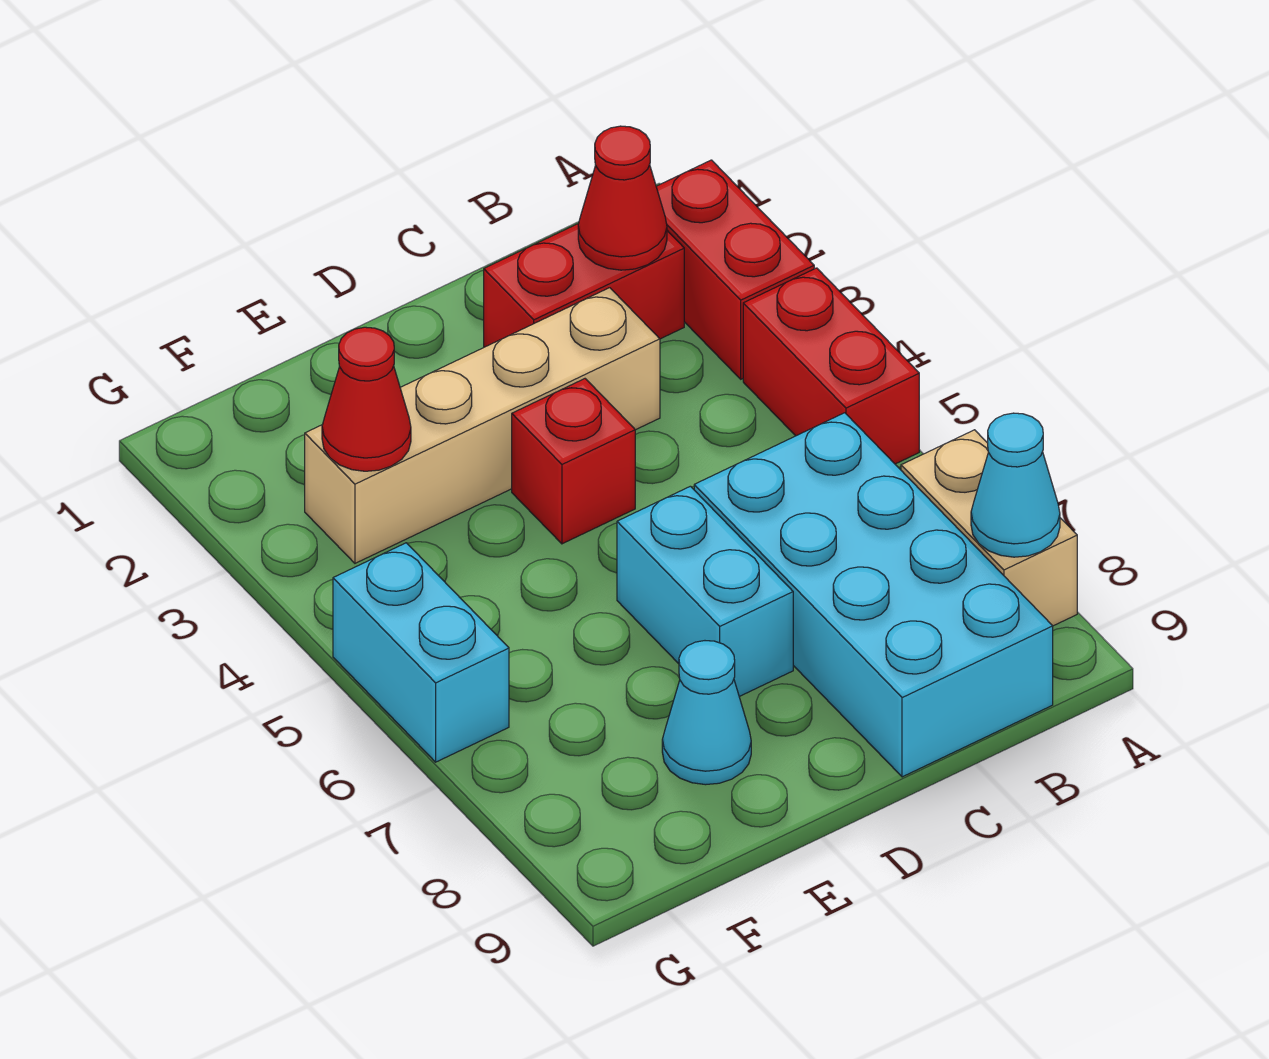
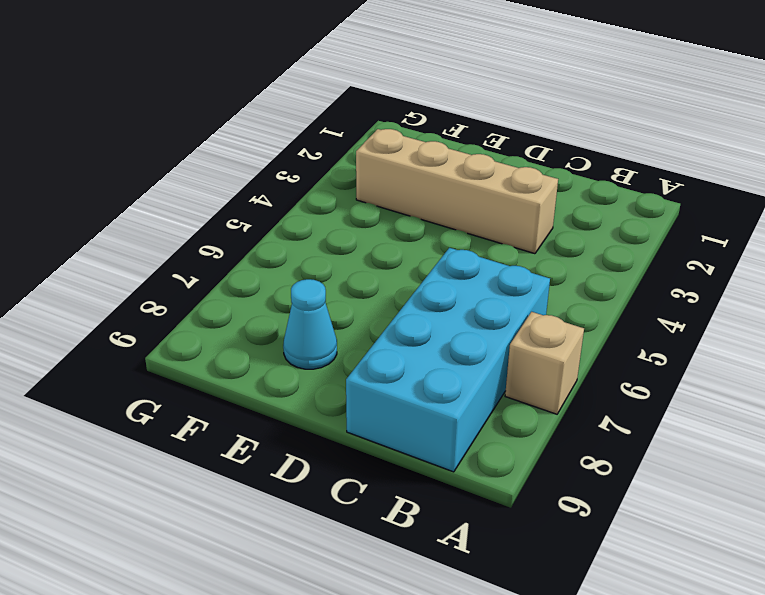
tan 1x1 brick [505,312,584,414] -> tan 1x2 brick [901,430,1077,626]
none -> red 1x2 brick [656,160,814,379]
none -> red 1x2 brick [743,268,919,464]
none -> red 1x2 brick [484,224,684,347]

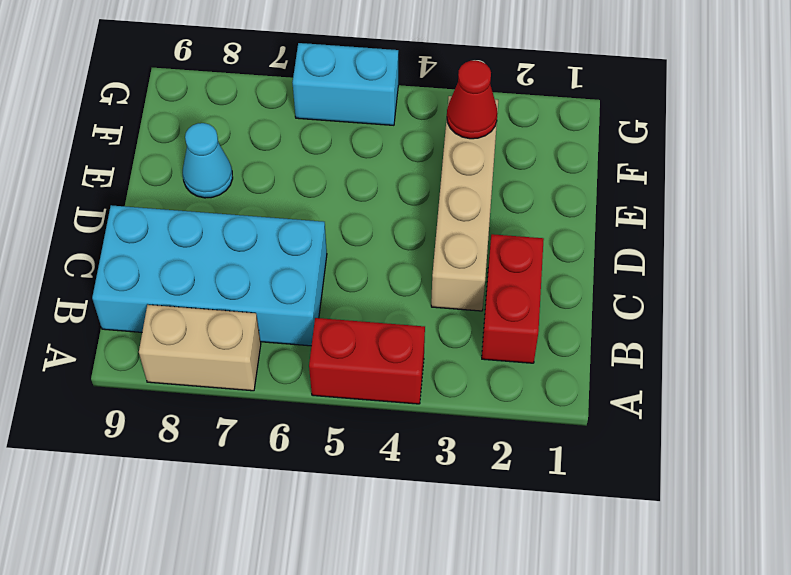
none -> red 1x2 brick [656,160,814,379]
none -> red 1x1 brick [512,379,635,544]
none -> cyan 1x2 brick [617,486,793,697]

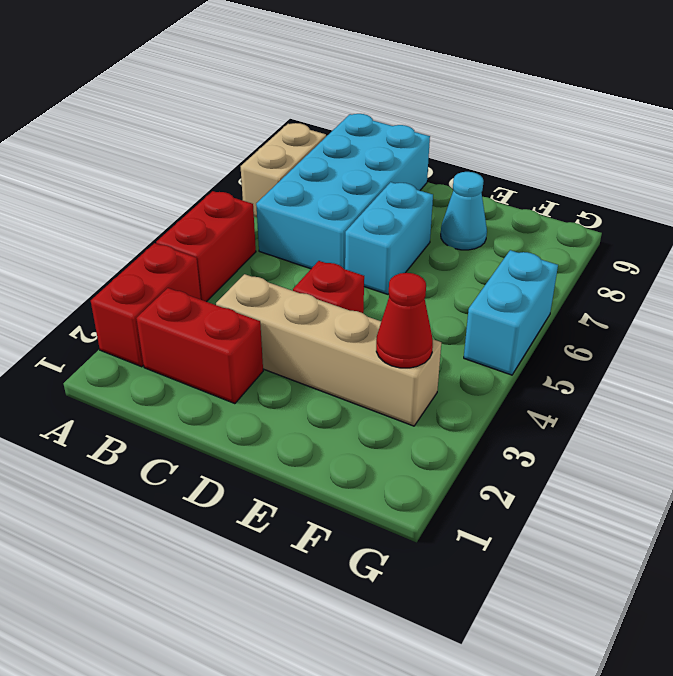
none -> cyan 1x1 cone [971,413,1060,557]
none -> red 1x1 cone [578,126,667,270]

